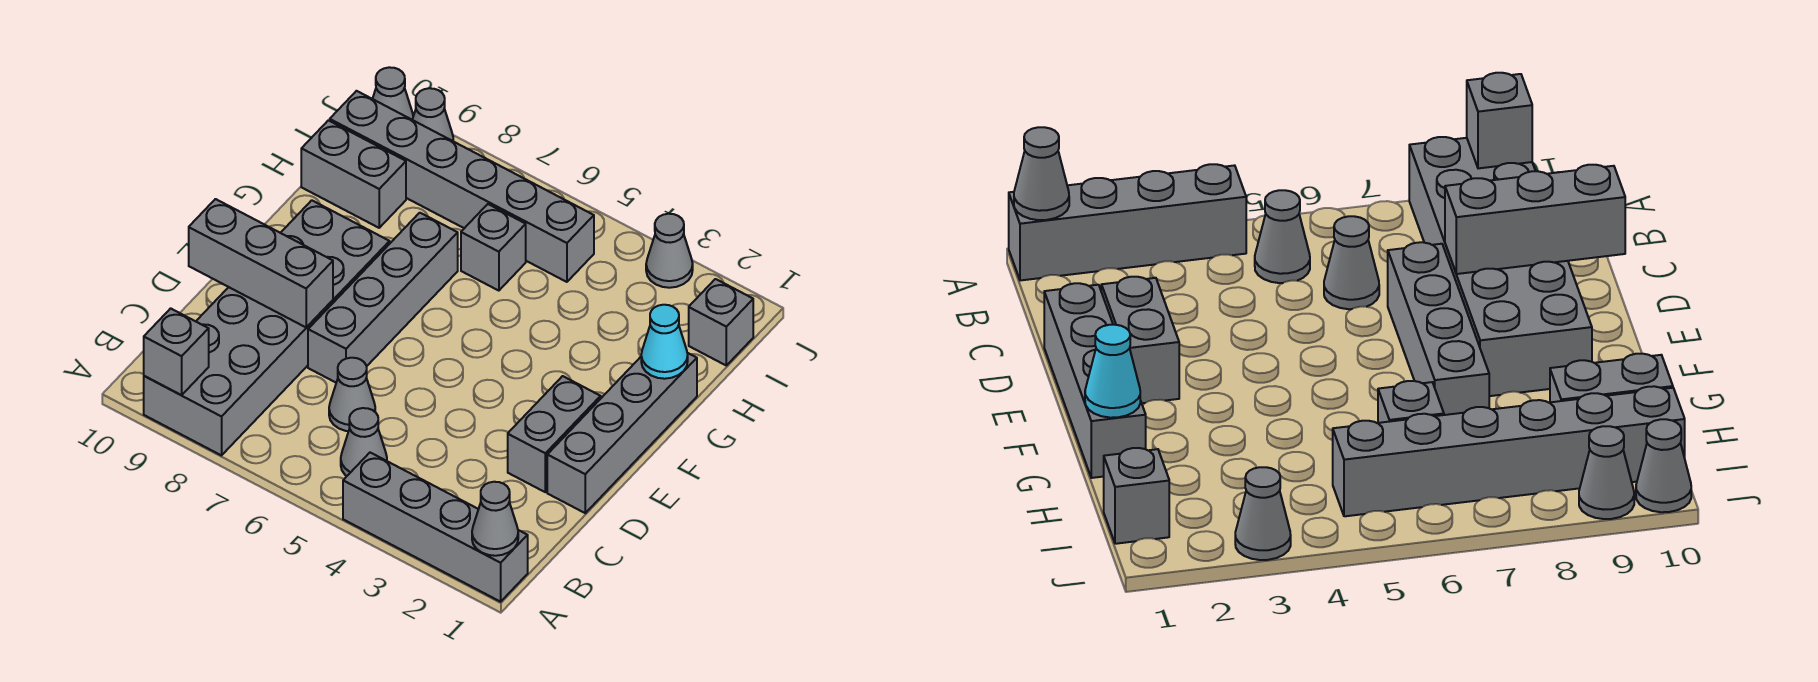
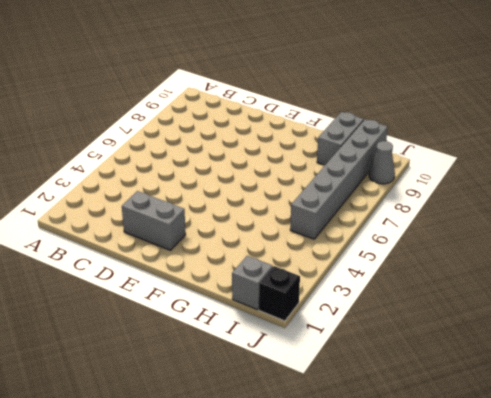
black 1x1 brick [259,266,300,321] -> none
none -> grey 1x4 brick [343,453,528,602]
none -> grey 2x6 brick [144,200,390,455]
none -> grey 1x1 cone [341,408,387,476]

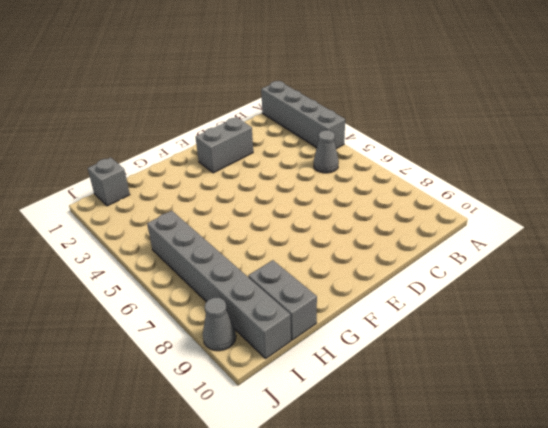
none -> grey 2x6 brick [144,200,390,455]
none -> grey 1x1 cone [329,358,375,431]
none -> grey 1x4 brick [547,353,697,513]

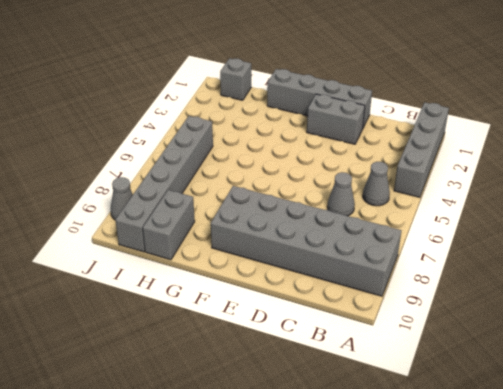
none -> grey 1x4 brick [308,213,458,382]
none -> grey 1x1 brick [461,204,526,291]
none -> grey 1x1 cone [646,214,693,288]

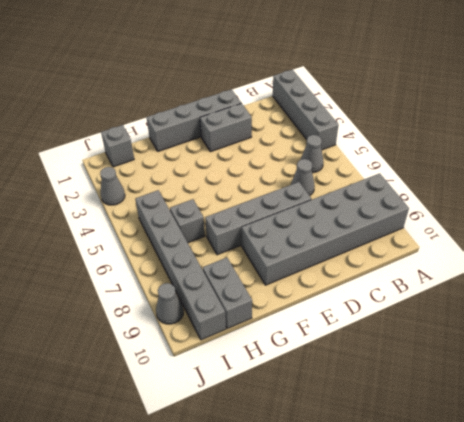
none -> grey 1x1 cone [373,67,413,120]
none -> grey 1x1 cone [472,482,518,556]
none -> grey 1x1 brick [144,308,209,395]

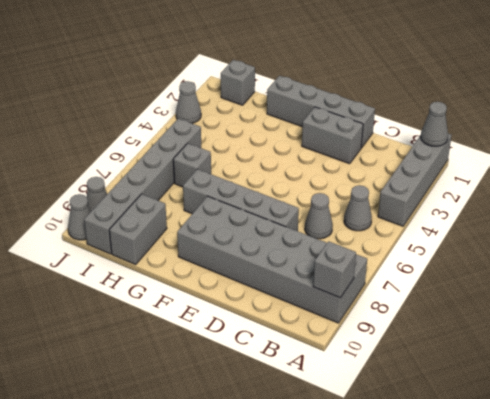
none -> grey 1x3 brick [189,199,333,327]
none -> cyan 1x1 cone [641,305,688,379]

